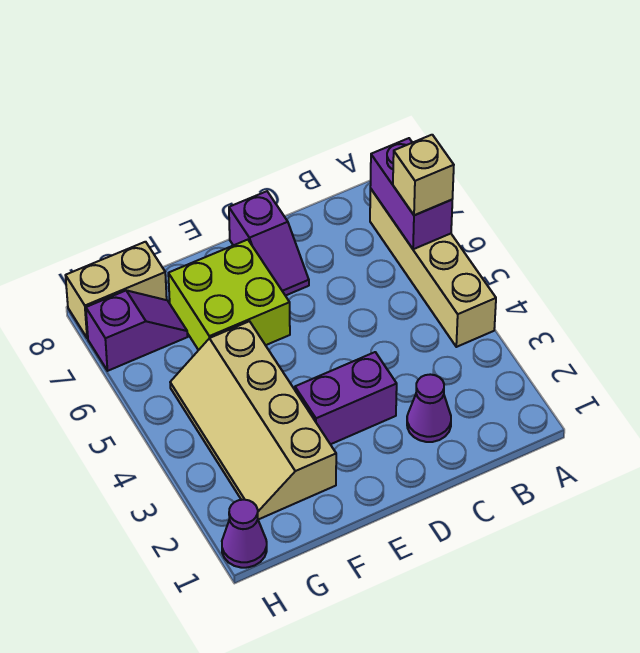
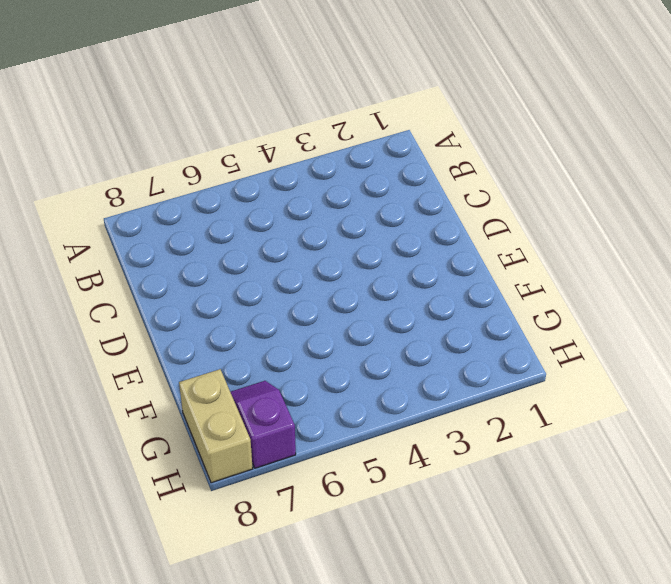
none -> tan 1x4 brick [370,188,496,347]
none -> purple 1x1 cone [407,374,451,442]

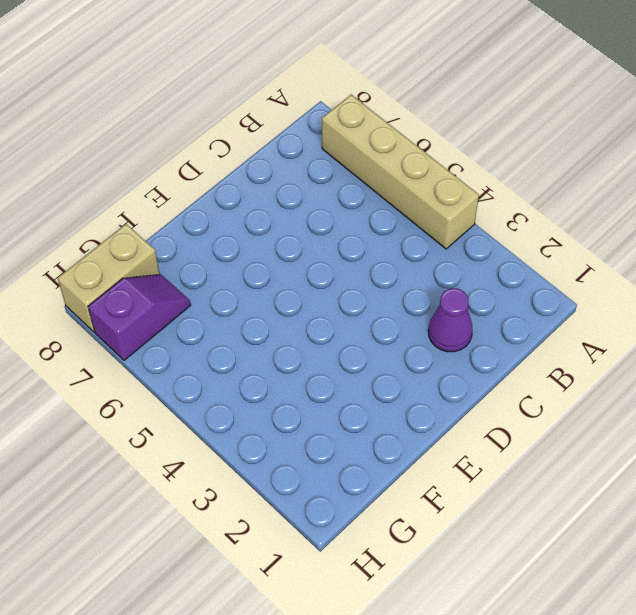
none -> purple 1x2 brick [295,352,397,444]
none -> purple 1x2 slope [229,191,309,296]

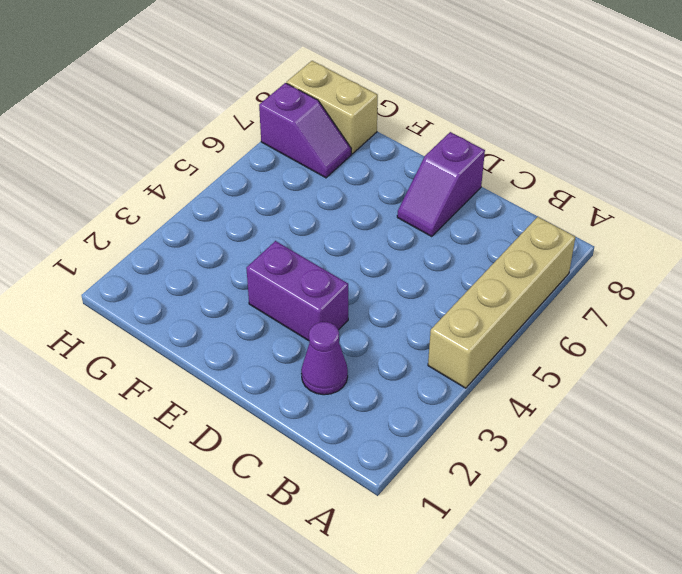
none -> lime 2x2 brick [168,240,290,350]
none -> tan 2x4 slope [170,321,336,520]

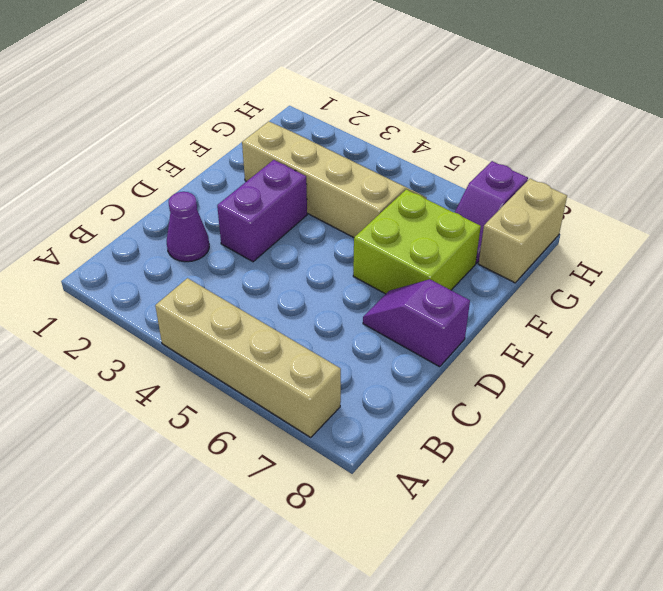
none -> purple 1x1 cone [222,500,267,568]
none -> purple 1x2 brick [370,138,452,249]

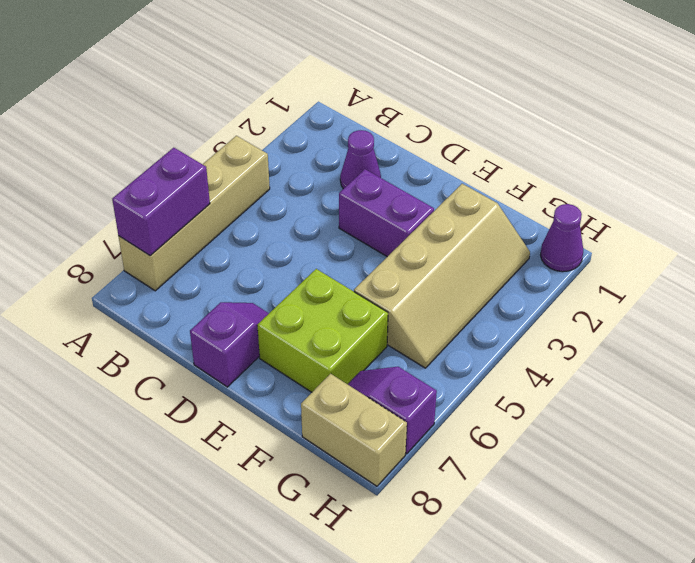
none -> tan 1x1 brick [393,135,454,215]

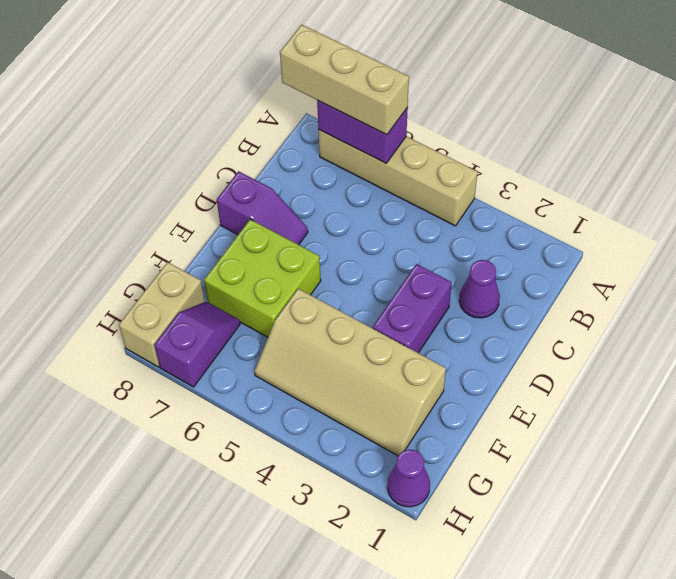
tan 1x3 brick [280,25,409,135] -> tan 1x1 brick [393,135,454,215]

